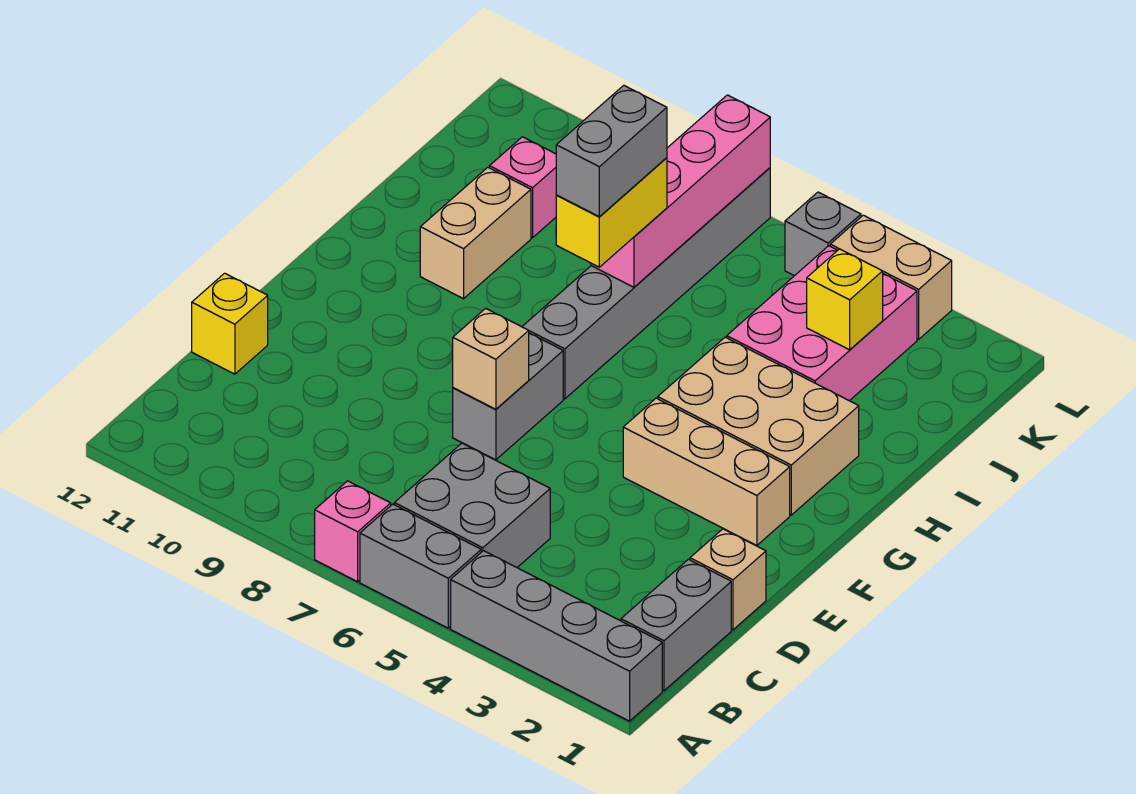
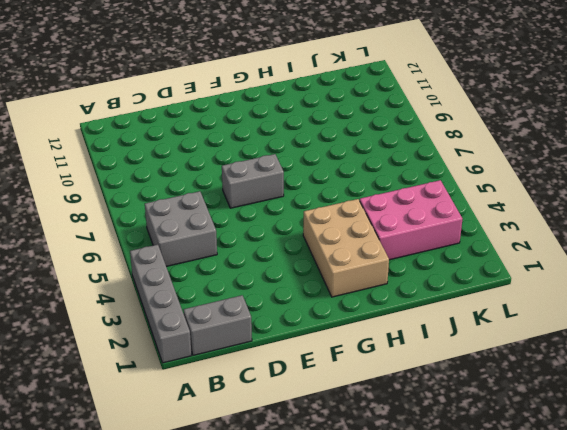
none -> grey 1x2 brick [360,504,481,628]
none -> pink 1x1 brick [315,481,391,582]
none -> tan 1x1 brick [690,529,766,630]

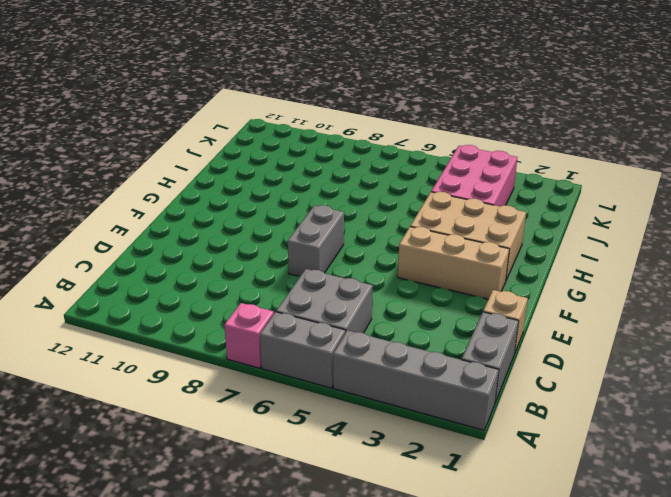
none -> yellow 1x1 brick [192,273,268,374]
none -> grey 1x6 brick [522,168,770,399]
none -> tan 1x2 brick [420,167,531,299]

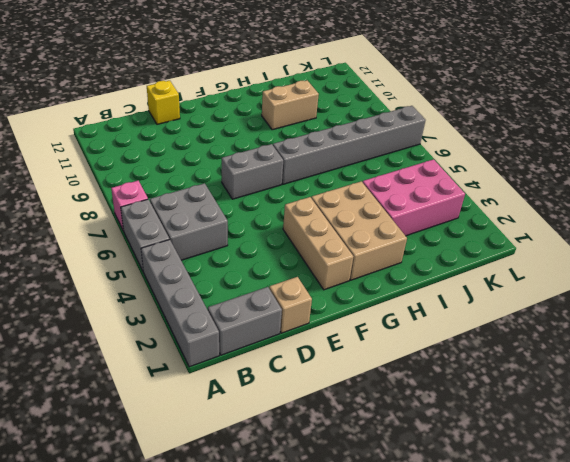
none -> pink 1x1 brick [489,137,556,238]
none -> tan 1x2 brick [830,215,952,339]
none -> grey 1x1 brick [785,192,861,276]

